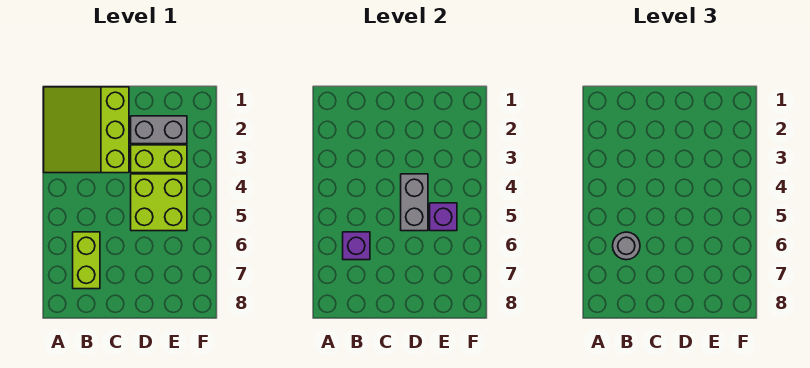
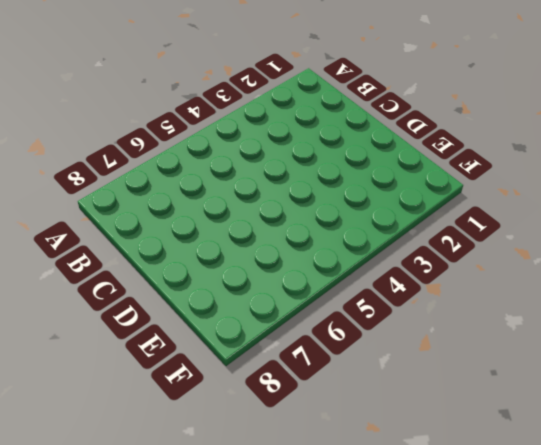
none -> lime 3x3 slope [44,87,129,173]
none -> lime 1x2 brick [73,232,100,289]

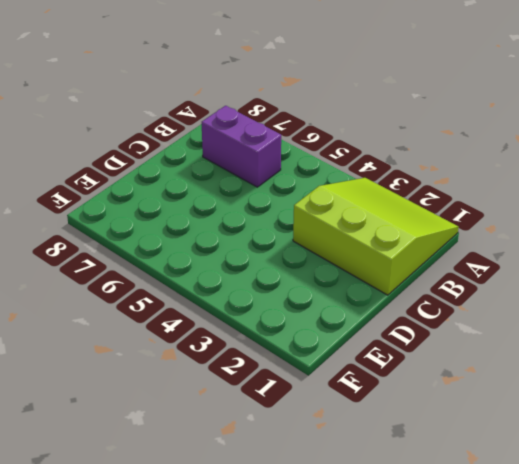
purple 1x2 brick [202,106,281,187] -> lime 1x2 brick [73,232,100,289]
none -> grey 1x2 brick [131,116,187,144]
none -> lime 1x2 brick [131,145,187,173]

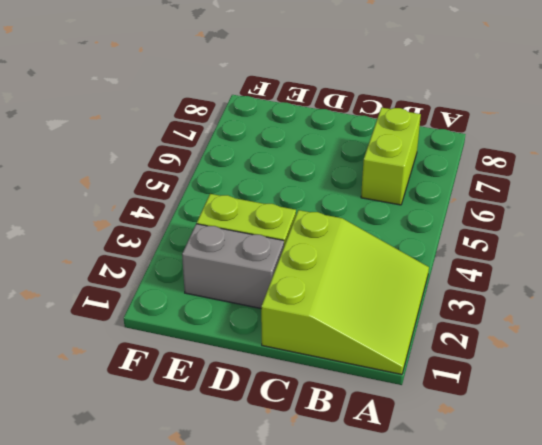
none -> lime 2x2 brick [131,174,187,231]
none -> purple 1x1 brick [343,232,370,260]

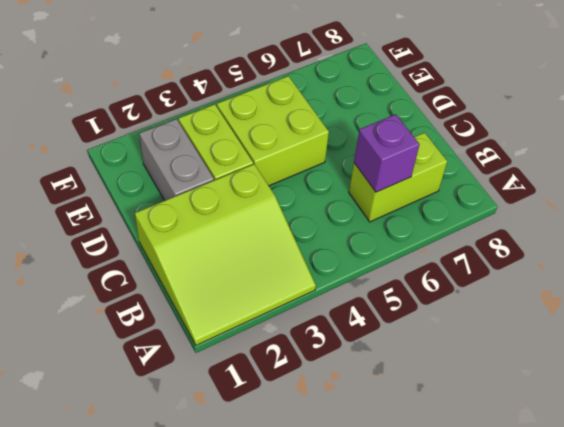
none -> grey 1x2 brick [401,174,428,231]
none -> purple 1x1 brick [430,203,457,231]

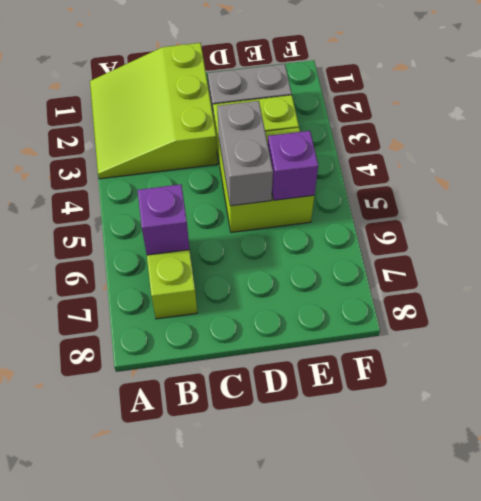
none -> grey 1x1 round brick [613,232,640,260]

